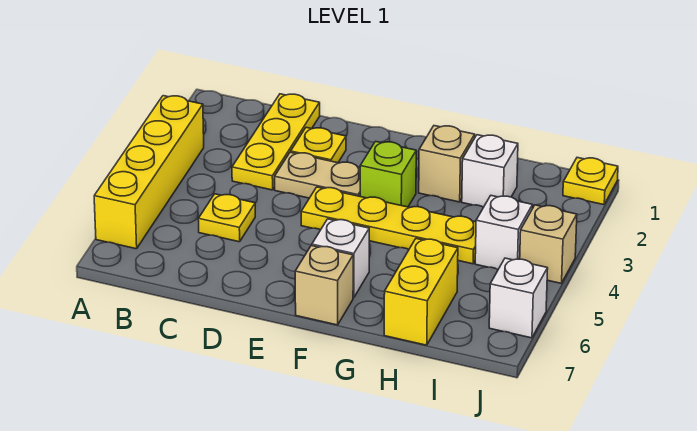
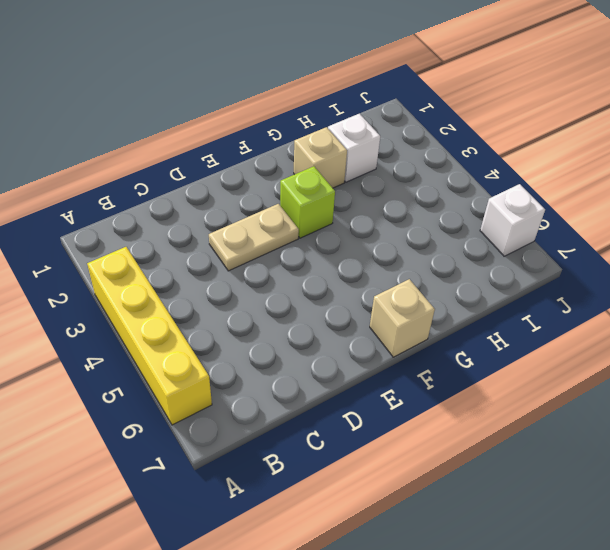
none -> yellow 1x3 plate [232,94,320,190]
none -> yellow 1x1 plate [198,194,255,242]
none -> yellow 1x1 plate [291,127,346,163]

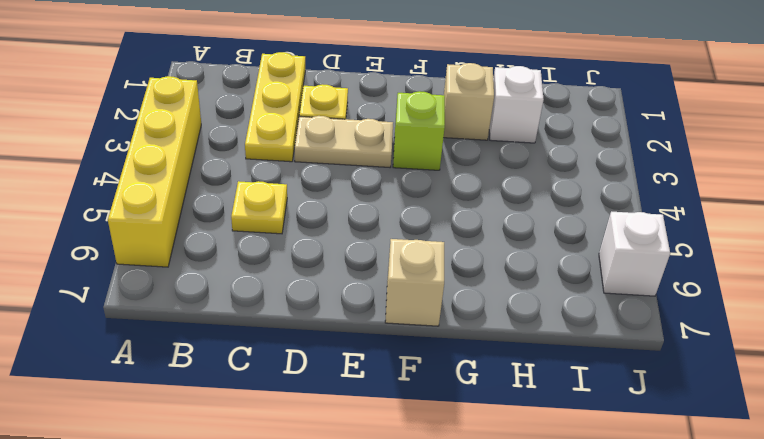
none -> yellow 1x4 plate [301,187,476,264]
none -> white 1x1 brick [312,219,369,298]
none -> yellow 1x2 brick [384,239,458,345]

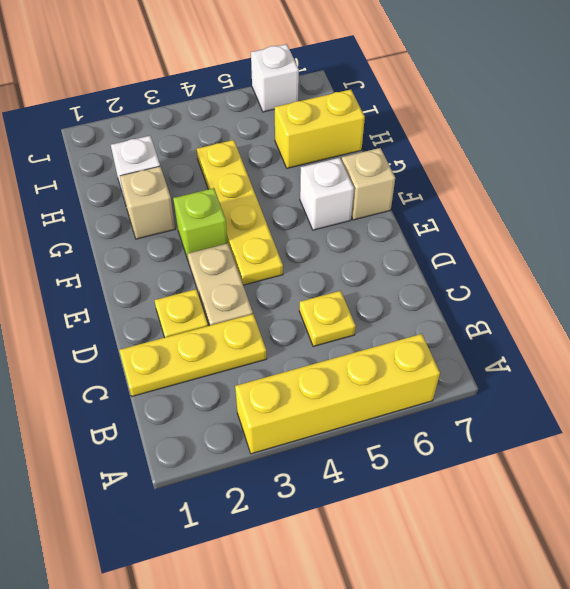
none -> white 1x1 brick [475,196,533,269]
none -> yellow 1x1 plate [563,158,618,205]
none -> tan 1x1 brick [520,205,577,283]

